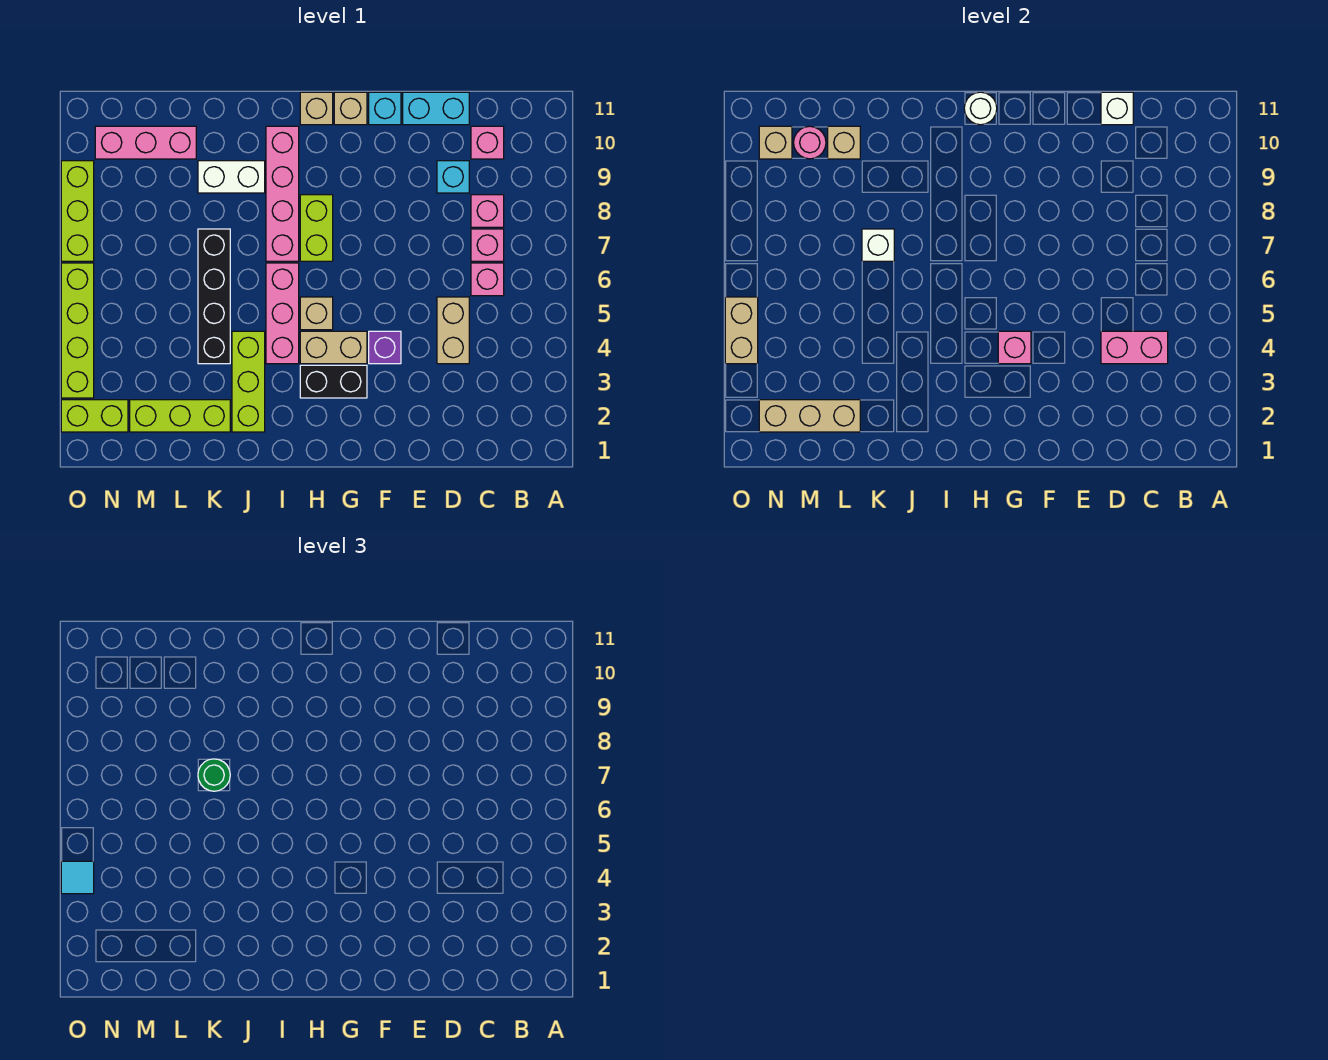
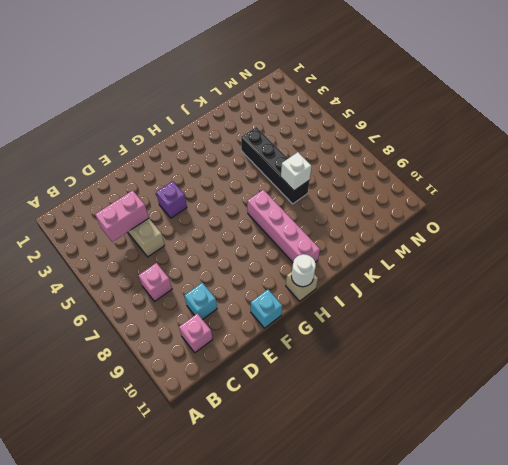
none -> pink 1x1 brick [471,263,504,296]
none -> pink 1x1 brick [471,195,504,227]
none -> cyan 1x2 brick [403,92,469,125]
none -> black 1x2 brick [300,365,367,398]

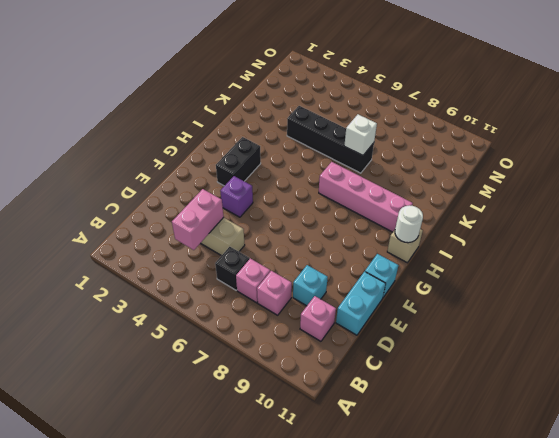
black 1x1 brick [215,247,249,290] -> pink 1x1 brick [471,263,504,296]
none -> tan 1x2 brick [300,331,367,364]
none -> tan 1x1 brick [334,92,367,125]
none -> tan 1x1 brick [300,297,333,330]
none -> lime 1x2 brick [300,195,333,261]

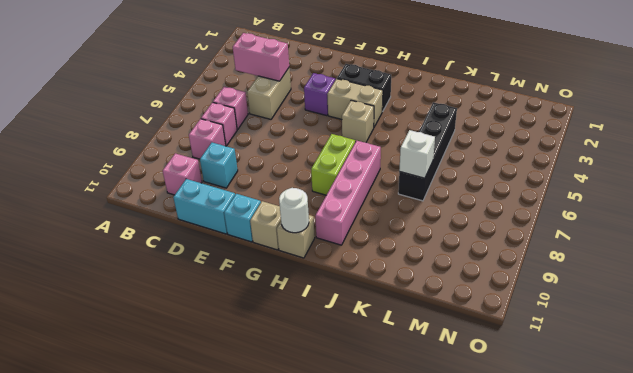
none -> pink 1x3 brick [266,263,299,364]
none -> lime 1x3 brick [232,331,265,432]
none -> white 1x2 brick [198,161,265,193]
none -> lime 1x3 brick [130,400,230,432]

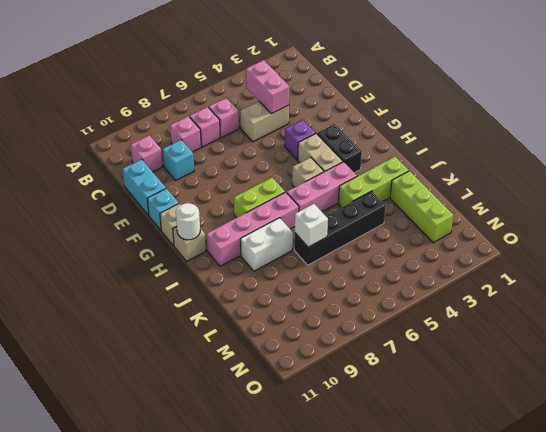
white 1x2 brick [240,218,293,271] -> white 1x2 brick turned to [198,161,265,193]
none -> pink 1x3 brick [95,126,196,159]
none -> lime 1x2 brick [61,400,128,432]
none -> lime 1x4 brick [61,263,94,398]
none -> lime 1x3 brick [61,161,94,261]

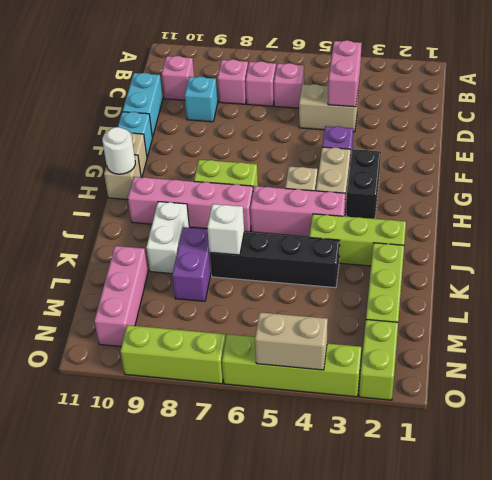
purple 1x2 brick [172,227,211,301] -> none
none -> white 1x1 brick [1101,92,1133,125]
none -> pink 1x1 brick [998,331,1031,364]
none -> tan 1x3 brick [759,400,860,432]
none -> tan 1x1 brick [828,126,860,159]

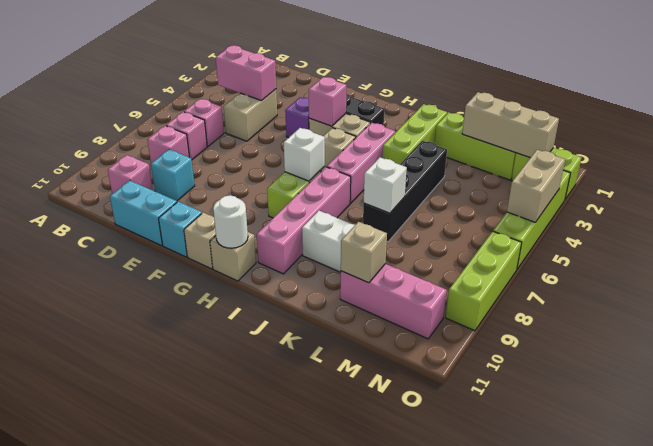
white 1x1 brick [284,128,325,181] -> white 1x1 brick moved to [1101,92,1133,125]
none -> pink 1x1 round brick [794,126,826,159]
none -> tan 1x1 brick [759,126,792,159]
none -> green 1x1 round brick [198,759,230,791]
none -> cyan 1x1 tile [61,861,94,894]

